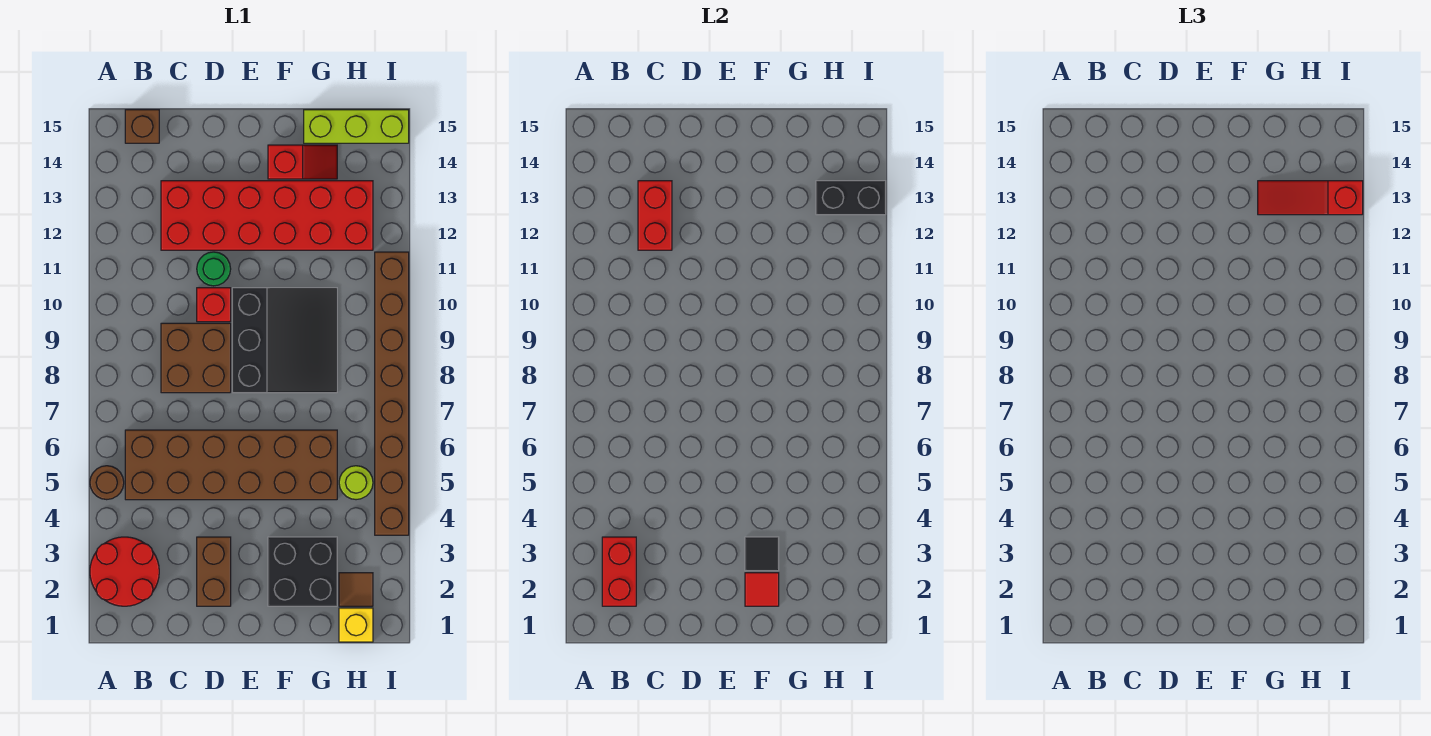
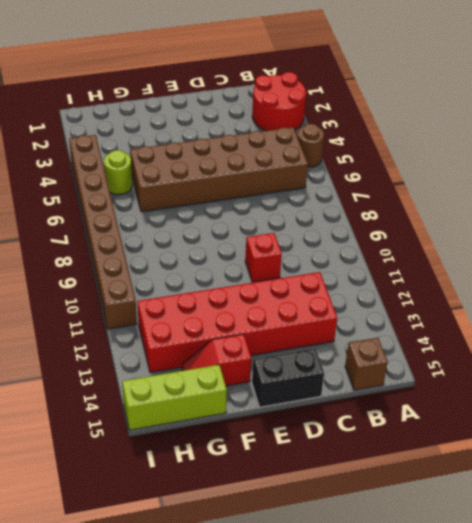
black 1x2 brick [252,348,324,407] -> black 1x2 brick moved to [816,181,886,215]
none -> brown 2x2 brick [161,323,231,393]
none -> brown 1x2 brick [197,537,231,606]
none -> green 1x1 round brick [197,252,231,286]

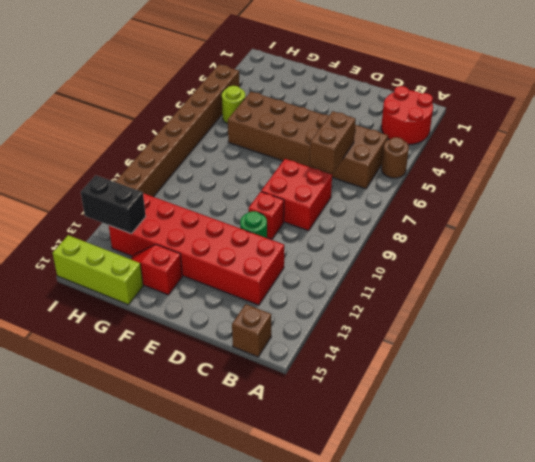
brown 1x2 brick [310,111,356,173] -> brown 1x2 brick moved to [197,537,231,606]
red 2x2 brick [261,159,332,231] -> brown 2x2 brick [161,323,231,393]
none -> black 3x3 slope [232,288,337,393]
none -> black 2x2 brick [268,537,337,606]
none -> yellow 1x1 brick [339,608,373,642]

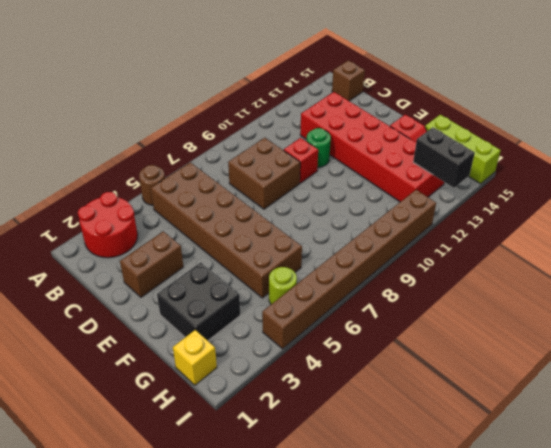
none -> black 3x3 slope [232,288,337,393]
none -> brown 1x1 tile [339,573,373,606]
none -> red 1x2 brick [602,537,636,606]

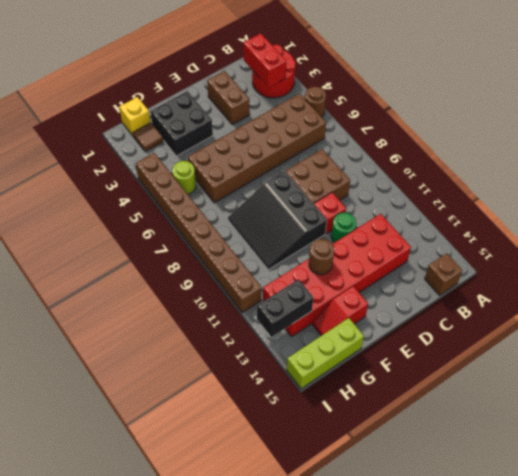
brown 1x1 round brick [309,239,334,275] -> none
none -> red 1x2 brick [638,181,672,250]
none -> red 1x1 tile [745,573,779,606]
none -> black 1x1 tile [745,537,779,571]

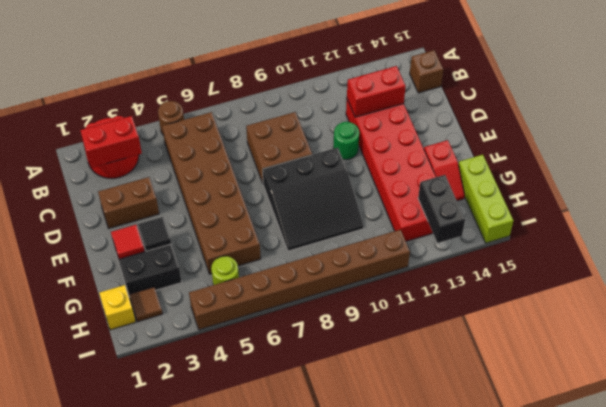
none -> red 1x1 brick [197,288,231,322]
none -> red 1x3 slope [1258,181,1363,215]

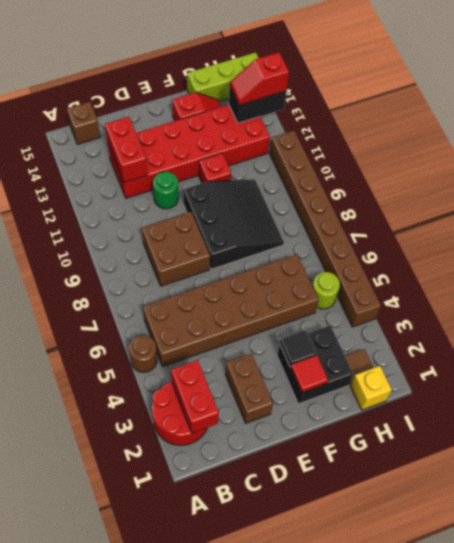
red 1x1 brick [199,153,231,183] -> red 1x1 brick moved to [197,288,231,322]
red 1x2 slope [230,52,289,105] -> red 1x3 slope [1258,181,1363,215]

